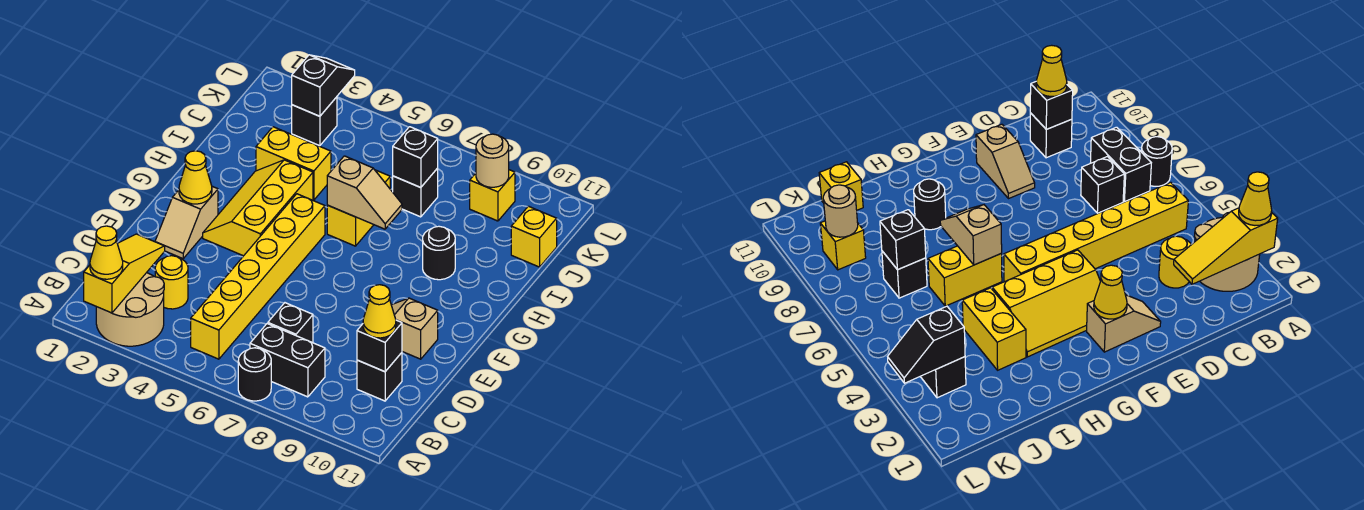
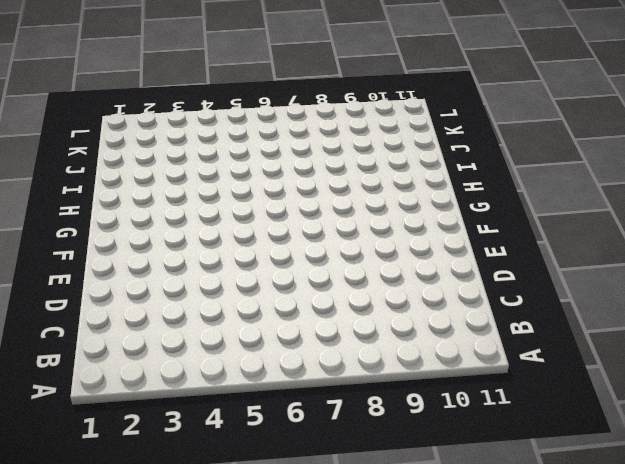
none -> tan 2x2 round brick [96,273,164,346]
none -> black 1x1 round brick [238,348,271,401]
none -> yellow 1x6 brick [191,194,325,359]

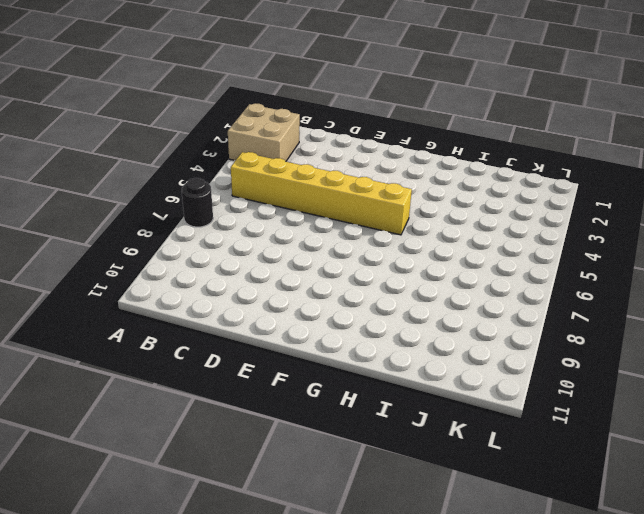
tan 2x2 brick [228,103,300,161] -> tan 2x2 round brick [96,273,164,346]
none -> black 1x2 brick [250,324,325,397]
none -> yellow 1x1 round brick [155,256,188,309]
none -> black 1x1 brick [268,303,313,343]

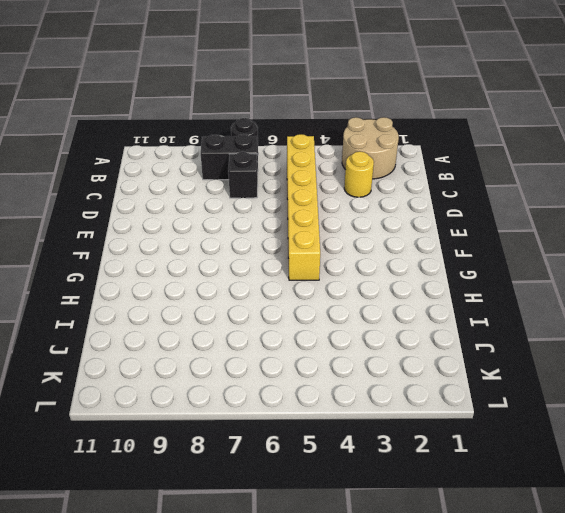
none -> black 1x1 brick [357,353,402,401]
none -> tan 1x2 slope [155,186,218,259]
none -> tan 1x2 slope [391,298,438,359]

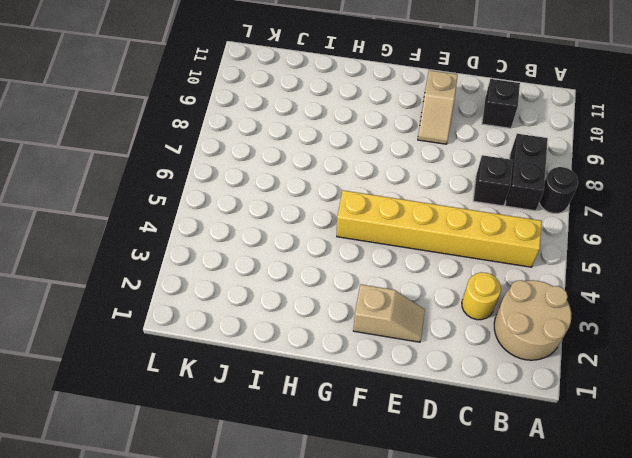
none -> yellow 2x3 slope [203,160,313,256]
none -> yellow 1x2 brick [327,170,390,246]
none -> black 1x1 round brick [423,226,455,280]

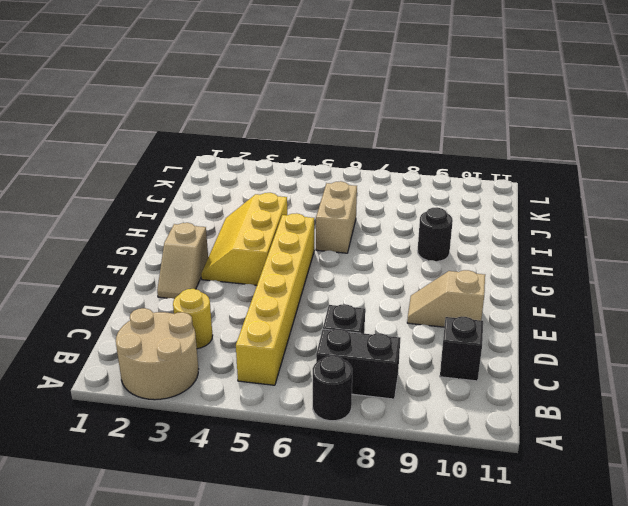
tan 1x2 brick [316,181,357,253] -> yellow 1x2 brick [327,170,390,246]
none -> yellow 1x2 brick [256,127,331,200]
none -> black 1x1 brick [393,168,438,217]
none -> yellow 1x1 brick [511,206,557,267]

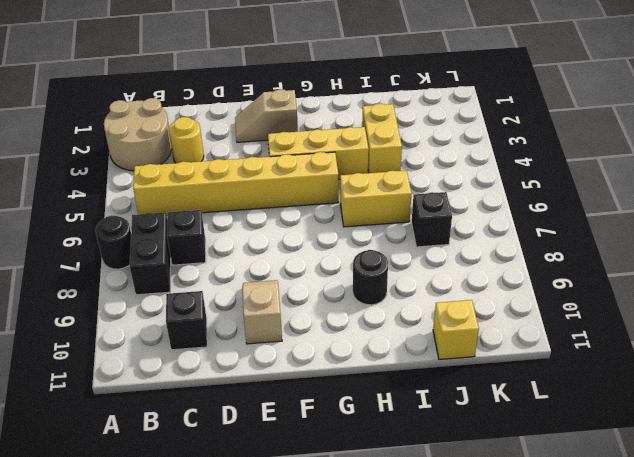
none -> black 1x1 brick [292,97,337,146]
none -> yellow 1x1 brick [470,170,515,221]
none -> yellow 1x3 slope [84,234,165,313]

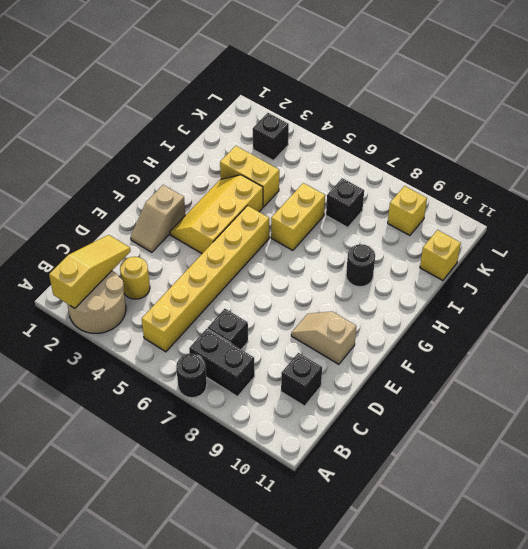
none -> black 1x1 brick [357,320,402,372]
none -> yellow 1x1 cone [179,151,212,204]
none -> tan 1x2 slope [327,156,402,229]

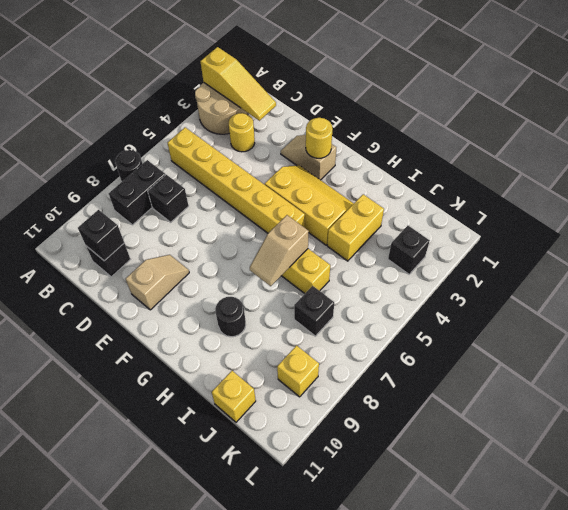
yellow 1x1 round brick [306,118,332,158] -> yellow 1x1 cone [179,151,212,204]
none -> black 1x1 brick [393,127,438,188]
none -> black 1x2 slope [292,55,355,116]
none -> tan 1x1 round brick [476,134,509,187]

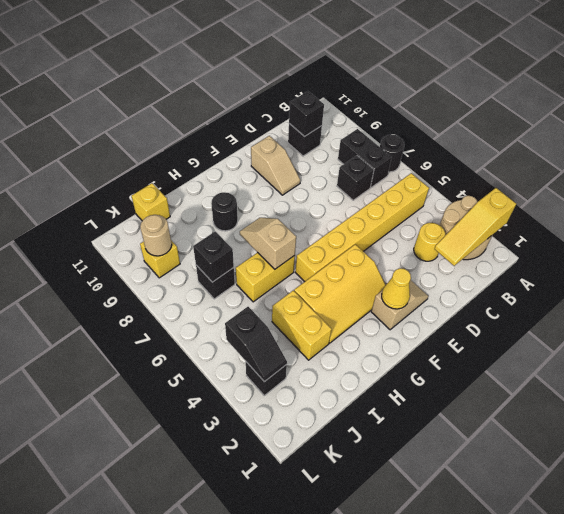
black 1x2 slope [225,307,287,382] -> black 1x2 slope turned to [292,55,355,116]
none -> yellow 1x1 cone [90,226,123,279]
none -> yellow 1x1 cone [363,285,396,338]

